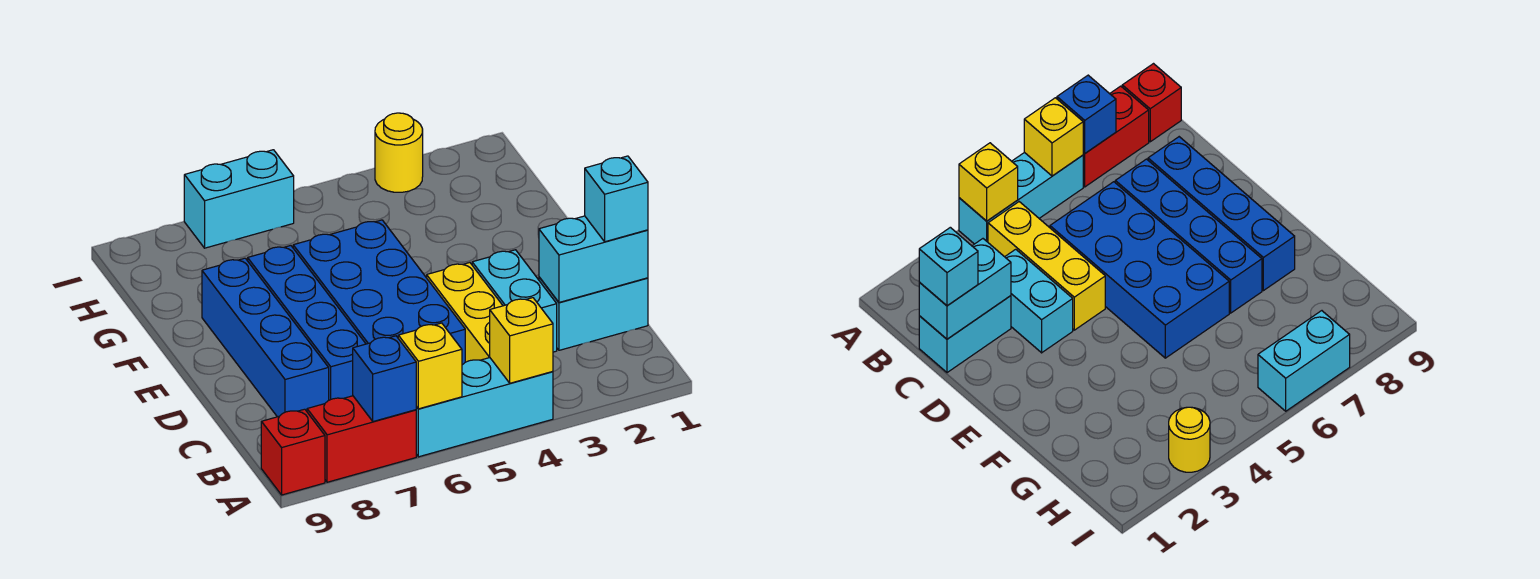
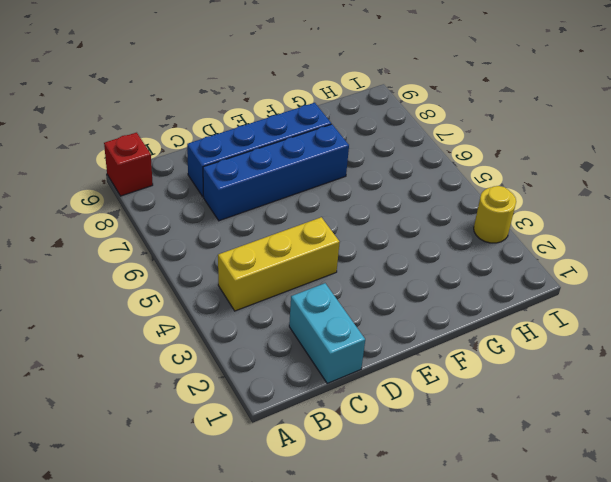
none -> cyan 1x3 brick [416,358,553,457]
none -> red 1x2 brick [307,396,416,482]
none -> cyan 1x2 brick [472,250,557,352]

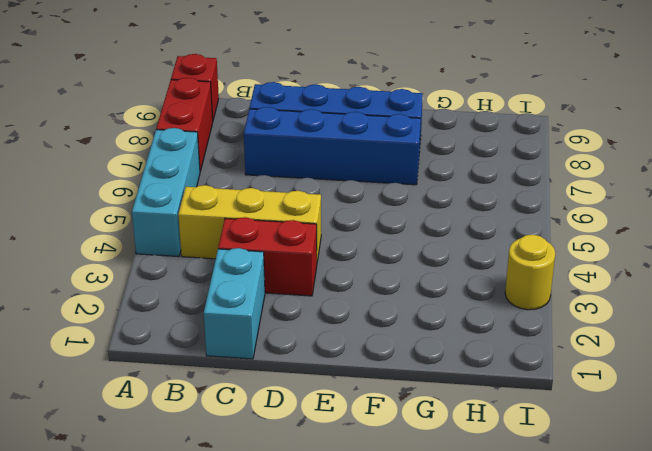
red 1x2 brick [218,217,317,296] -> cyan 1x2 brick [472,250,557,352]
none -> blue 2x4 brick [293,220,465,365]
none -> cyan 1x2 brick [184,150,294,248]
none -> yellow 1x1 brick [490,298,553,383]

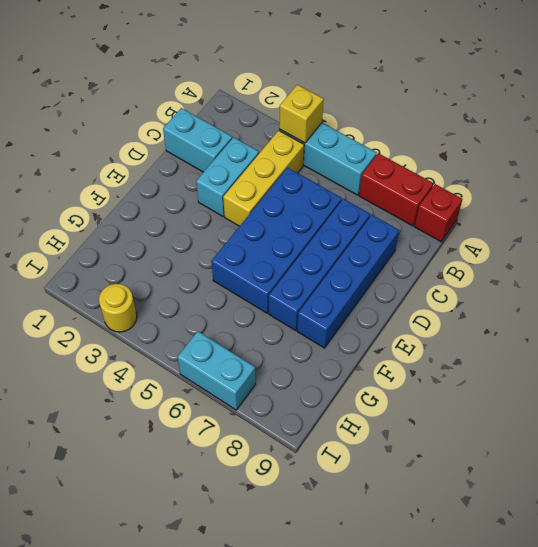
none -> yellow 1x1 brick [398,323,462,409]
none -> blue 1x1 brick [353,336,416,421]
none -> cyan 1x2 brick [539,216,648,302]

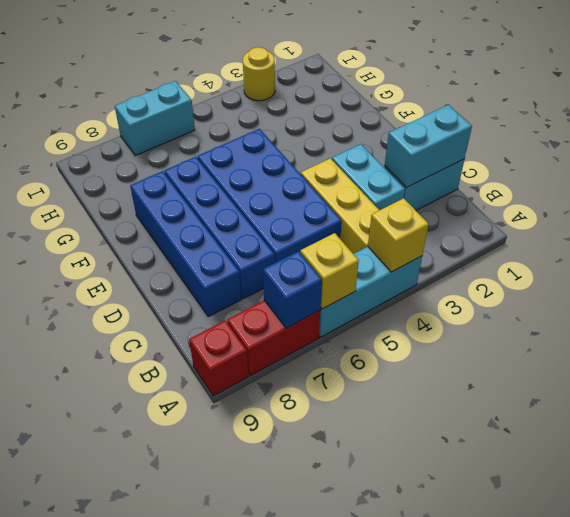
none -> cyan 1x1 brick [585,156,648,242]

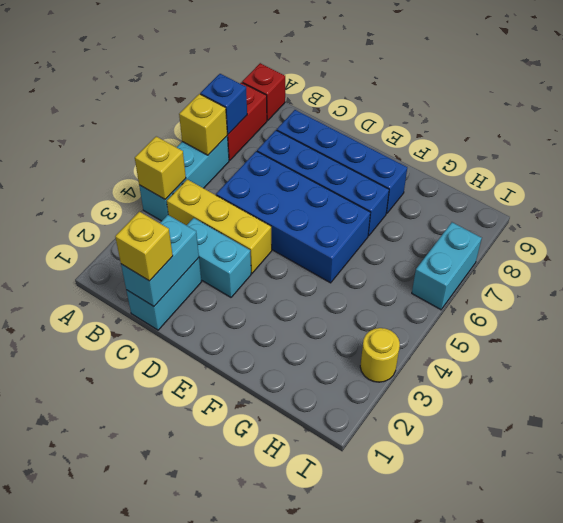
yellow 1x1 brick [115,212,173,281] -> cyan 1x1 brick [585,156,648,242]

